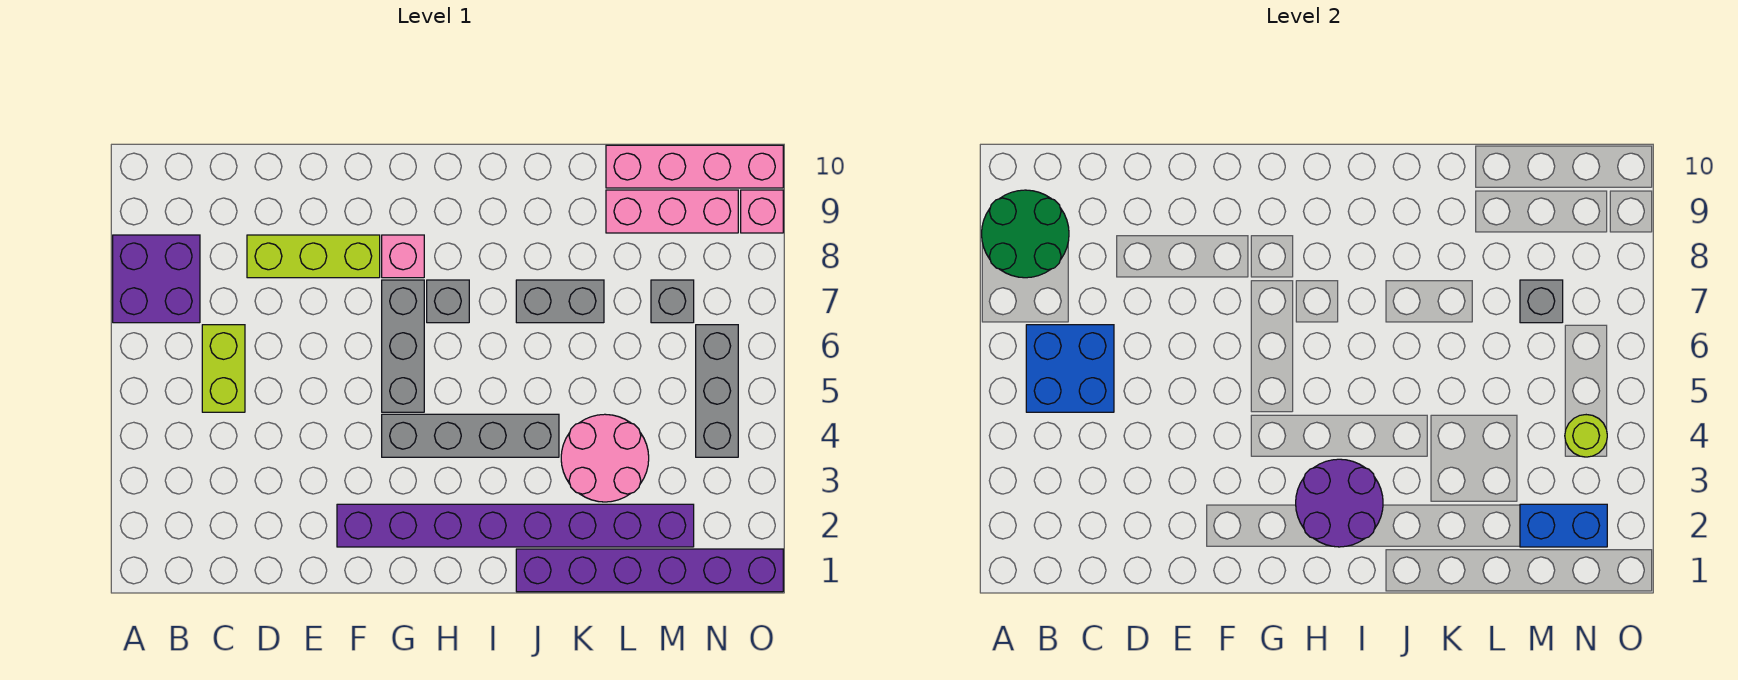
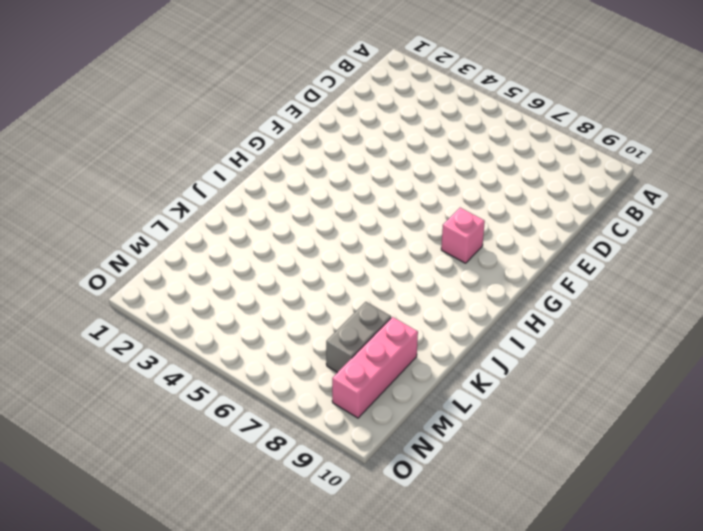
grey 1x2 brick [326,302,391,373] -> grey 1x2 brick moved to [516,280,604,323]
none -> purple 2x2 brick [113,235,200,323]
none -> lime 1x2 brick [202,325,245,412]
none -> lime 1x3 brick [247,235,380,278]

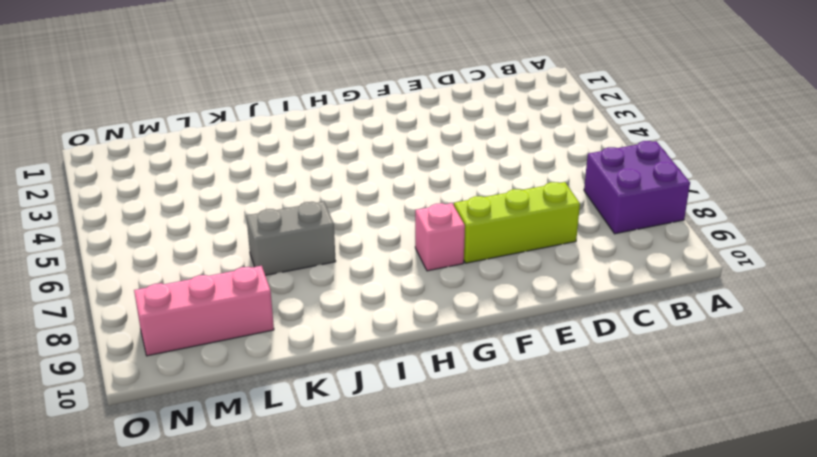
none -> lime 1x2 brick [202,325,245,412]
none -> purple 1x8 brick [337,504,694,547]
none -> grey 1x4 brick [382,414,559,457]

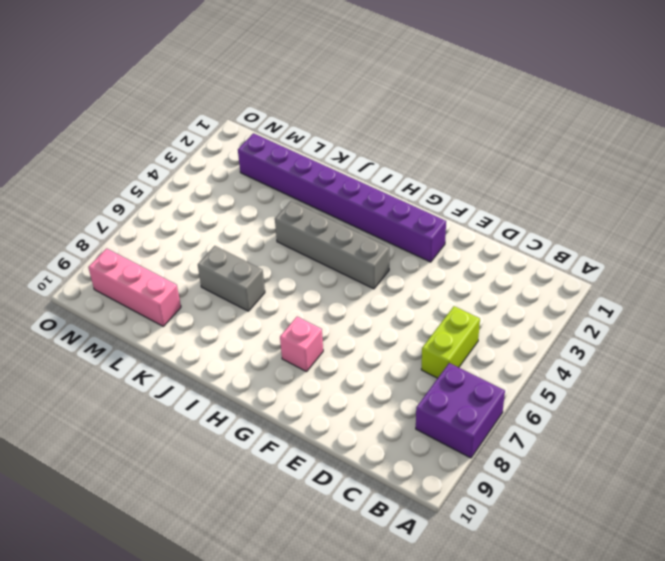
none -> lime 1x3 brick [247,235,380,278]
none -> grey 1x3 brick [382,280,424,412]
none -> grey 1x1 brick [427,280,469,323]

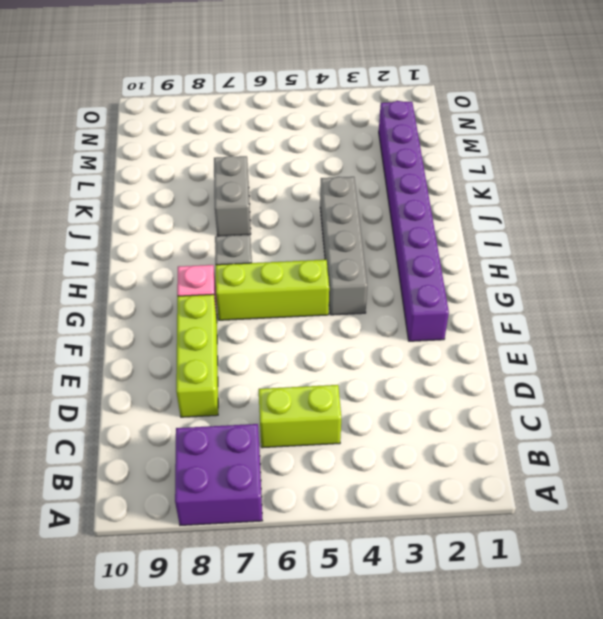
lime 1x3 brick [216,260,329,320] -> grey 1x3 brick [382,280,424,412]
none -> purple 1x6 brick [516,549,783,592]
none -> pink 2x2 round brick [561,414,649,502]
none -> pink 1x3 brick [606,190,738,233]

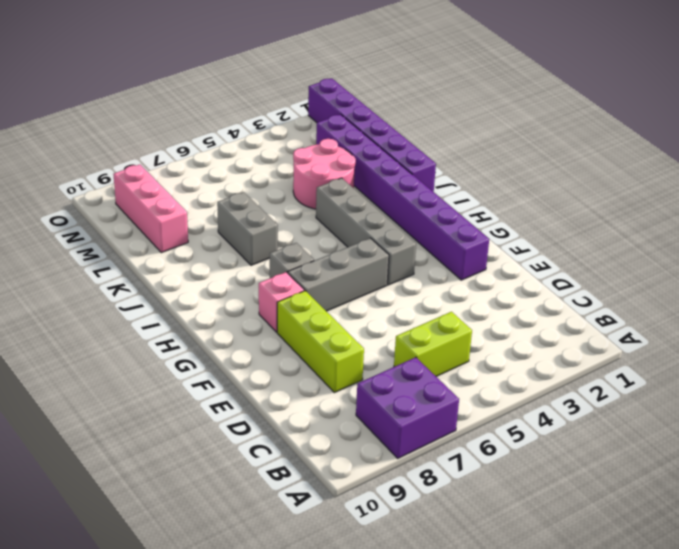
none -> pink 1x4 brick [606,145,783,188]
none -> grey 1x1 brick [651,280,694,323]
none -> grey 1x3 brick [696,325,738,457]

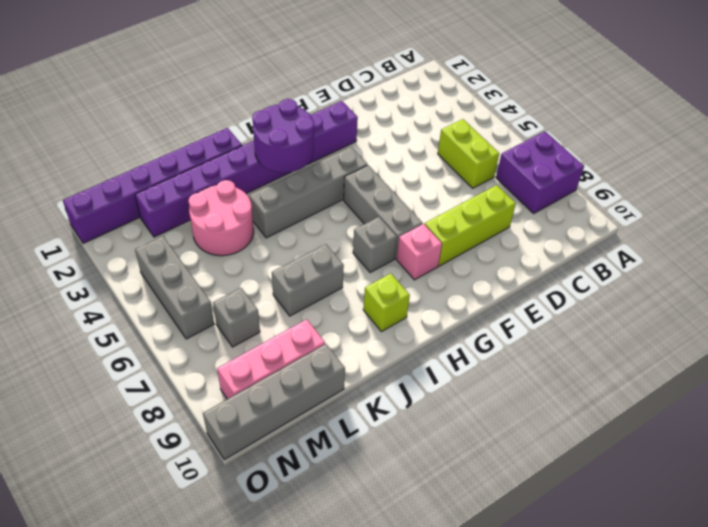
lime 1x1 brick [363,273,410,332] -> none
grey 1x4 brick [203,344,345,460] -> pink 1x4 brick [606,145,783,188]
none -> pink 1x1 brick [741,190,783,233]
none -> green 2x2 round brick [982,190,1069,278]
none -> blue 2x2 brick [1026,325,1114,412]

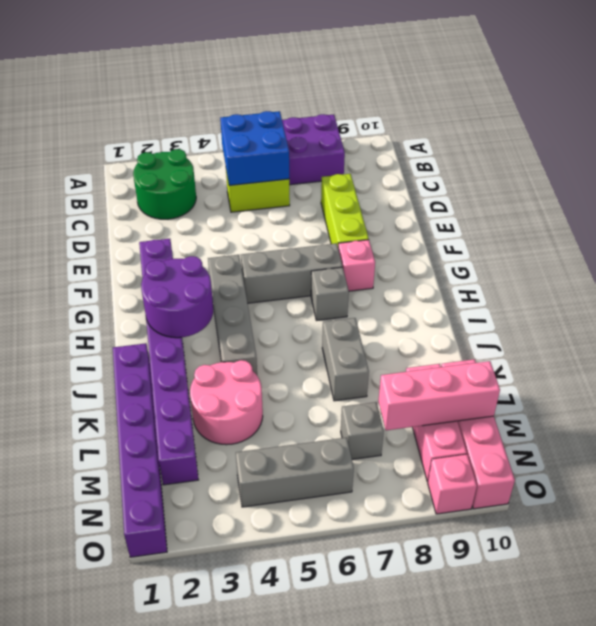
green 2x2 round brick [133,149,196,219] -> green 2x2 round brick moved to [982,190,1069,278]
pink 1x3 brick [378,361,500,430] -> none
none -> blue 1x2 brick [1520,504,1607,547]
none -> grey 1x1 brick [1520,280,1563,323]
none -> lime 1x1 round brick [1565,415,1607,457]

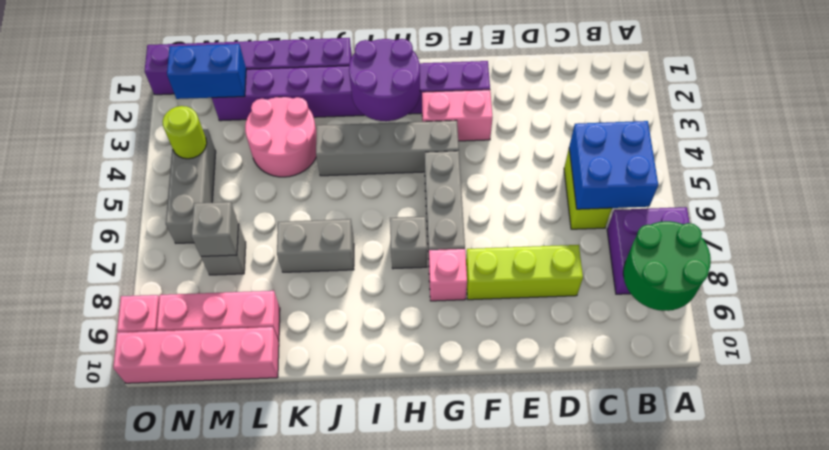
pink 1x2 brick [422,90,492,141] -> none

